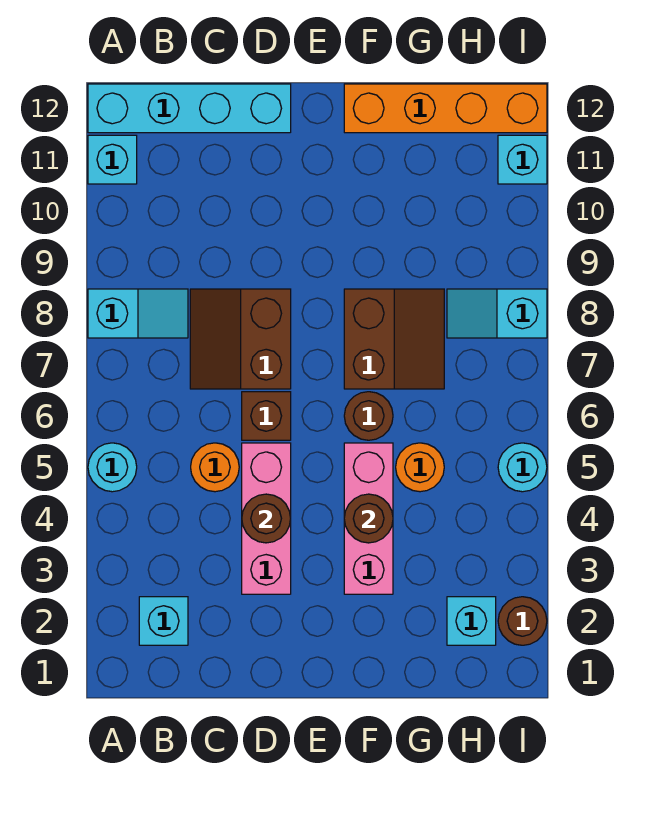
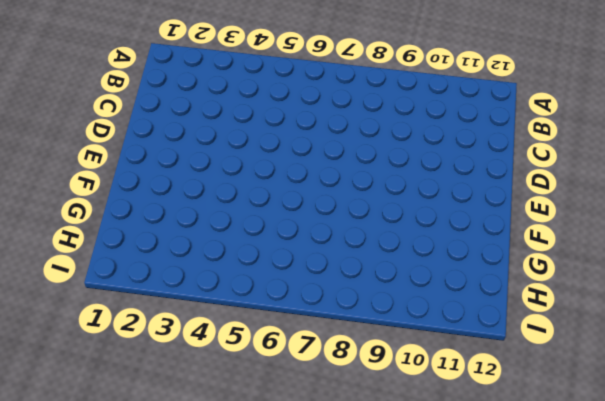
none -> cyan 1x1 round brick [88,443,137,492]
none -> cyan 1x2 slope [88,289,188,338]
none -> cyan 1x1 brick [88,135,137,184]

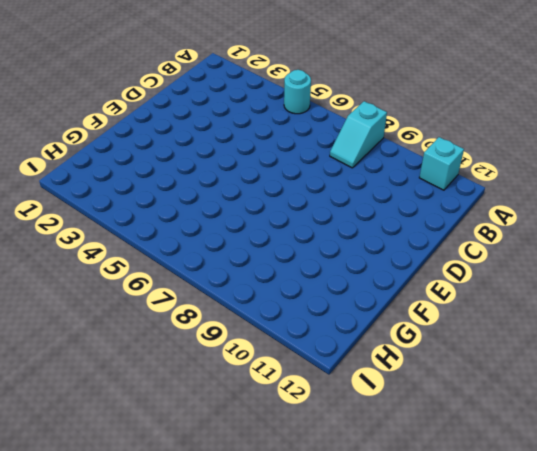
none -> cyan 1x4 brick [88,84,291,133]
none -> cyan 1x1 brick [139,597,188,645]
none -> orange 1x1 round brick [191,443,239,492]

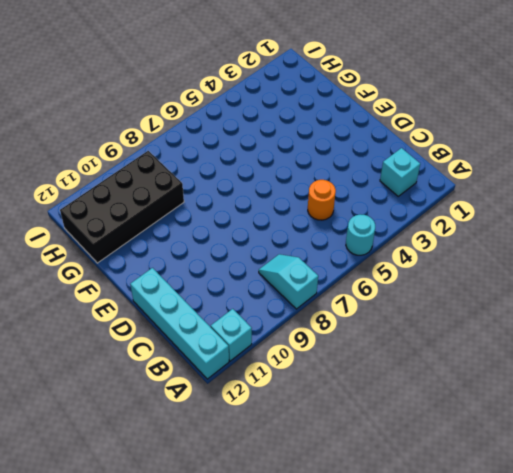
black 2x4 brick [60,151,184,263] -> orange 1x4 brick [344,84,547,133]
none -> brown 2x2 slope [190,289,291,389]
none -> pink 1x3 brick [242,443,291,594]
none -> brown 1x1 brick [242,392,291,440]

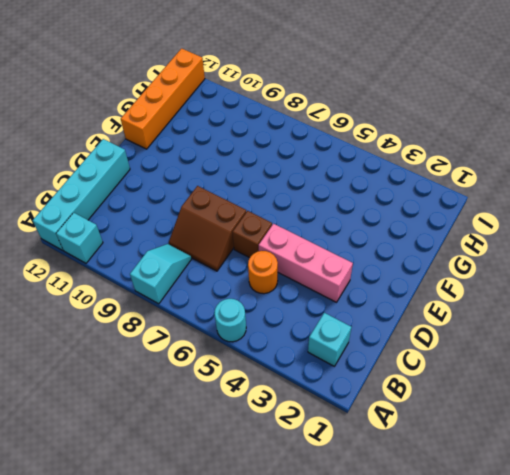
none -> pink 1x3 brick [344,443,393,594]
none -> brown 1x1 round brick [344,392,393,440]
none -> brown 2x2 slope [344,289,444,389]

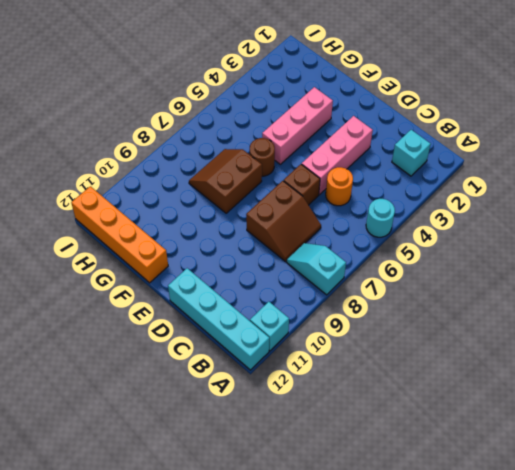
none -> orange 1x1 round brick [396,443,444,492]
none -> cyan 1x1 brick [447,597,496,645]
none -> cyan 1x2 slope [447,289,547,338]

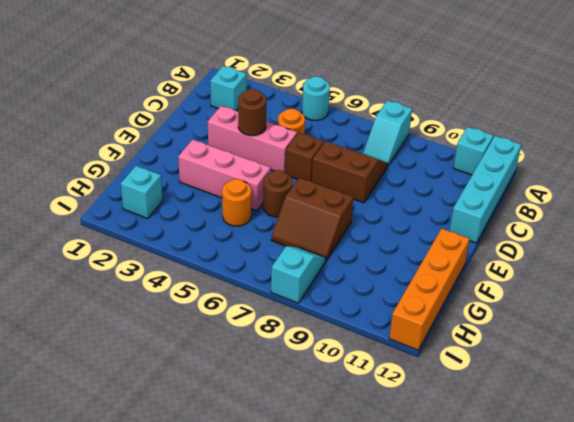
none -> brown 1x1 round brick [498,597,547,645]
none -> cyan 1x1 round brick [498,443,547,492]
none -> cyan 1x1 brick [498,135,547,184]

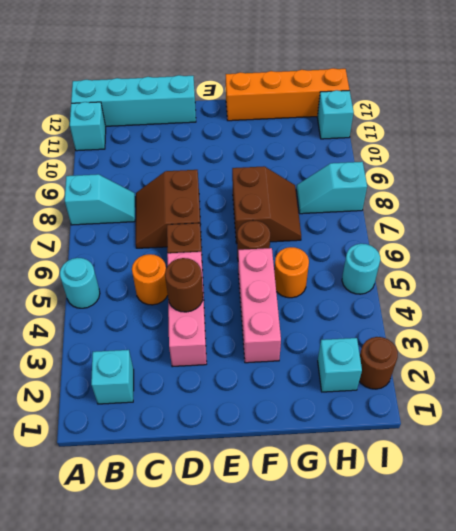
none -> brown 1x1 round brick [344,494,393,543]

